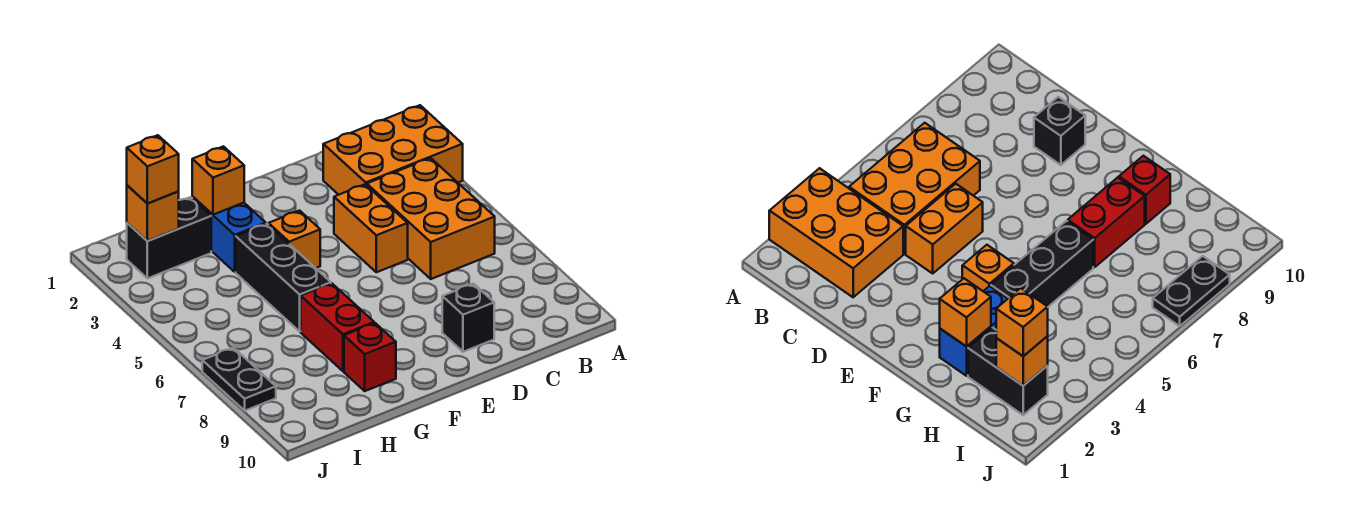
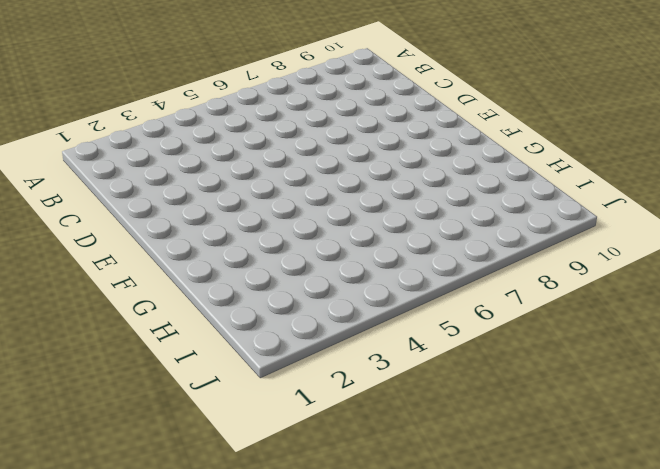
none -> orange 2x3 brick [323,105,463,195]
none -> orange 2x3 brick [367,158,495,279]
none -> orange 1x2 brick [334,184,408,272]

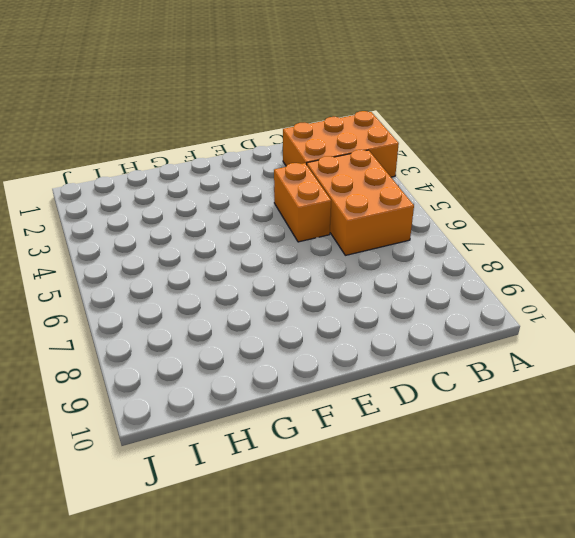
none -> black 1x1 brick [442,284,494,352]
none -> orange 1x1 brick [268,211,320,268]
none -> blue 1x2 brick [192,197,266,272]

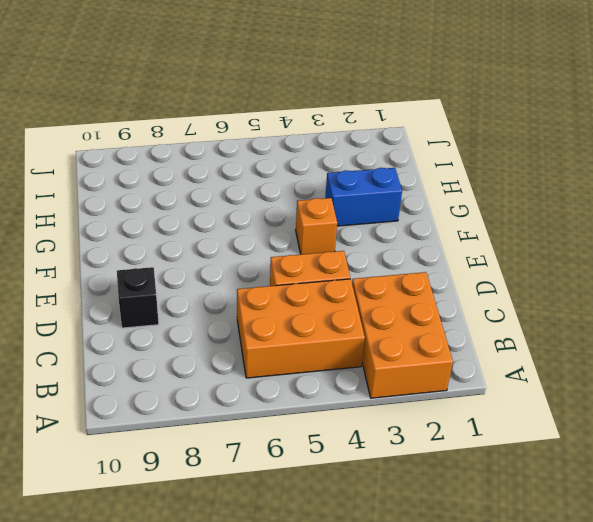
none -> black 1x3 brick [236,224,331,331]
none -> red 1x2 brick [301,283,374,371]
none -> red 1x1 brick [344,323,396,391]

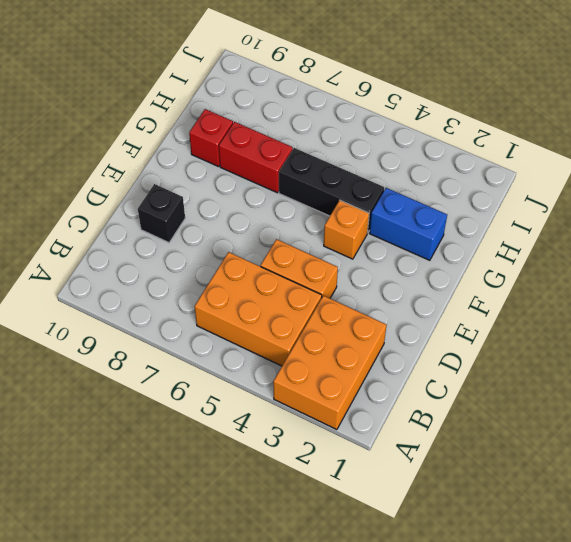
none -> black 1x2 brick [127,197,211,278]
none -> black 1x2 plate [202,348,276,411]
none -> orange 1x1 brick [192,146,244,215]

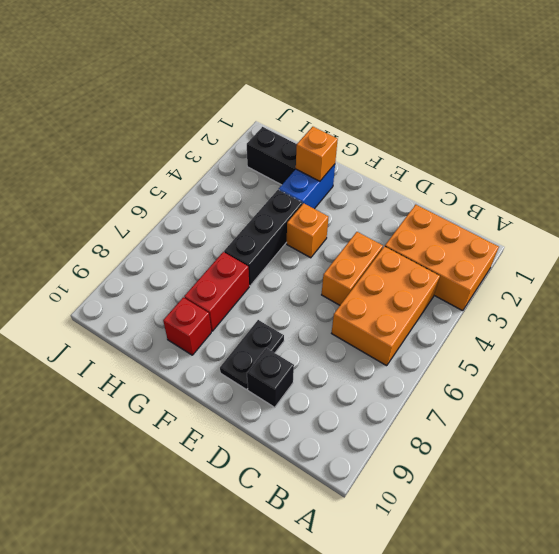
black 1x2 plate [220,320,284,390] -> black 1x2 plate moved to [202,348,276,411]
none -> orange 1x1 brick [127,185,179,241]
none -> orange 1x1 brick [127,135,179,204]

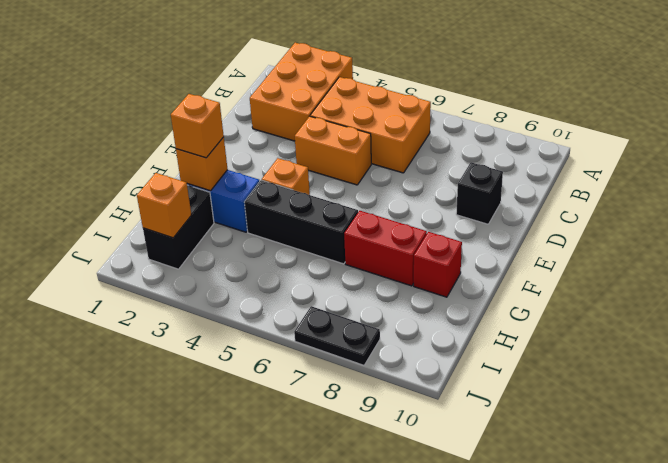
orange 1x1 brick [171,94,224,158] -> orange 1x1 brick moved to [127,135,179,204]

